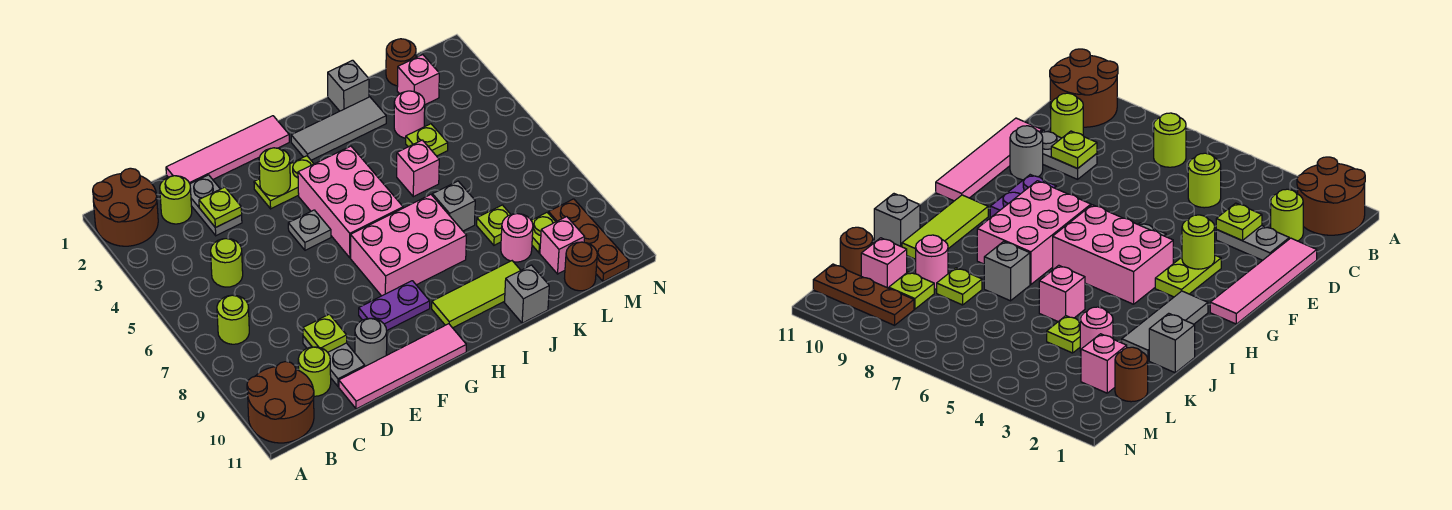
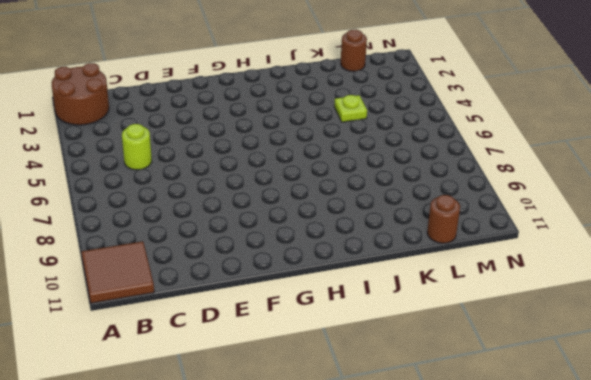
brown 2x2 tile [81,241,154,303] -> brown 2x2 round brick [247,362,314,443]
none -> lime 1x1 round brick [217,295,249,344]
none -> lime 1x1 round brick [160,176,192,224]
none -> lime 1x1 round brick [298,347,331,396]
none -> pink 1x4 tile [166,116,289,184]

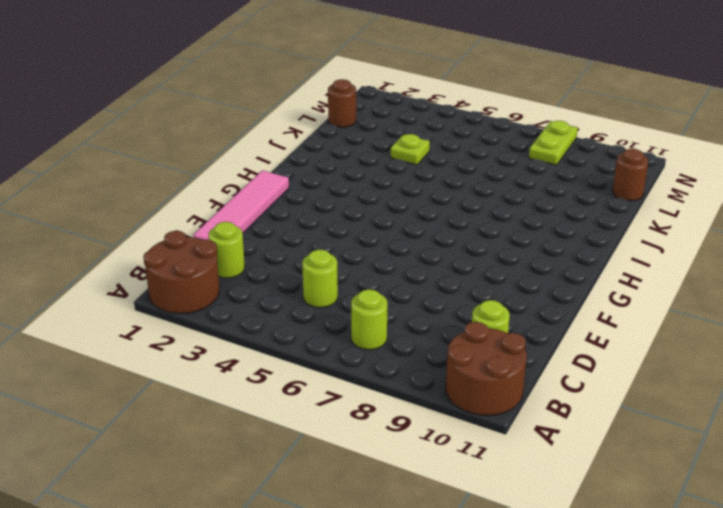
lime 1x2 plate [529,121,578,165] -> lime 1x2 plate moved to [254,156,314,209]
none -> grey 1x2 plate [190,175,242,236]
none -> grey 1x2 plate [303,336,365,387]
none -> pink 1x4 tile [339,324,466,409]
none -> grey 1x1 round brick [355,318,387,366]

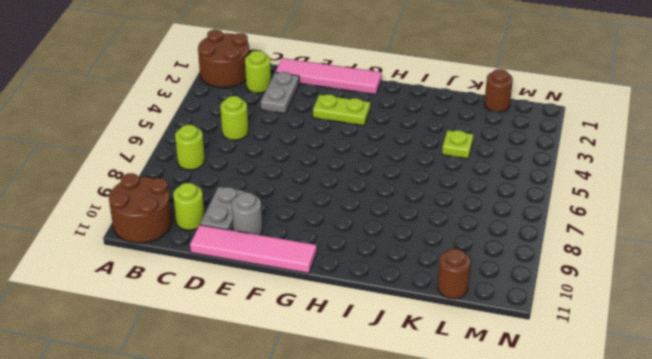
none -> grey 1x1 plate [288,210,331,250]
none -> purple 1x2 plate [359,281,430,330]
none -> pink 2x3 brick [298,146,403,258]
none -> pink 2x3 brick [351,195,466,296]

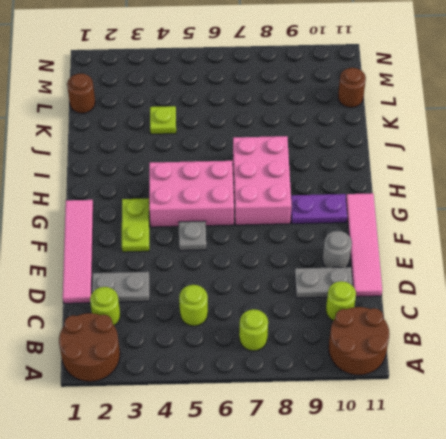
purple 1x2 plate [291,194,347,224] -> purple 1x2 plate turned to [359,281,430,330]
none -> grey 1x3 tile [291,97,386,160]
none -> lime 1x3 tile [432,261,521,328]
none -> grey 1x1 brick [328,60,369,111]
none -> pink 1x1 brick [397,140,439,197]

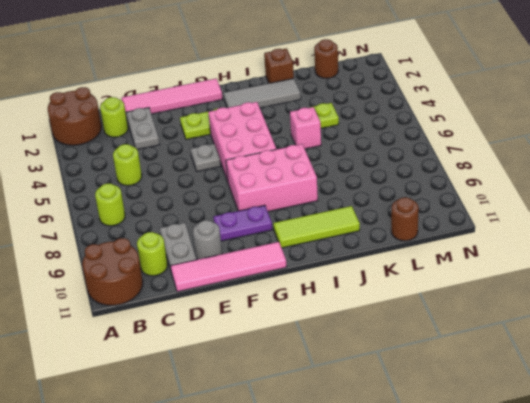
brown 1x1 brick [264,49,294,83] -> grey 1x1 brick [328,60,369,111]
none -> grey 1x1 brick [432,181,475,231]
none -> grey 1x1 brick [505,265,549,323]
none -> pink 1x1 round brick [394,91,425,138]
none -> lime 1x1 plate [477,205,511,245]

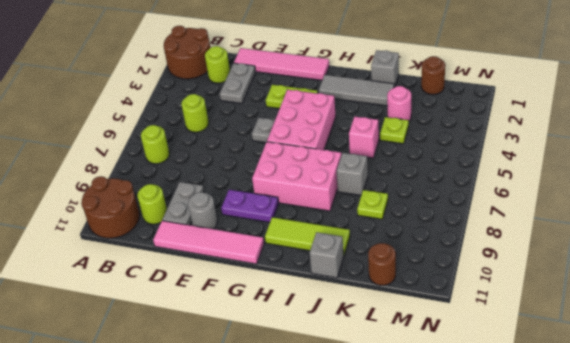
none -> pink 1x1 round brick [501,214,533,262]
none -> pink 1x1 brick [397,55,439,105]
none -> lime 1x1 plate [531,213,556,253]
none -> pink 1x1 brick [540,217,585,274]

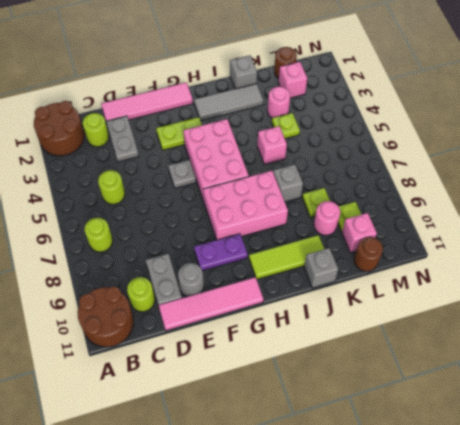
none -> brown 1x3 plate [548,199,629,281]
none -> lime 1x1 plate [199,187,242,228]
none -> lime 1x1 plate [303,314,347,352]
none -> lime 1x1 round brick [259,148,290,196]

